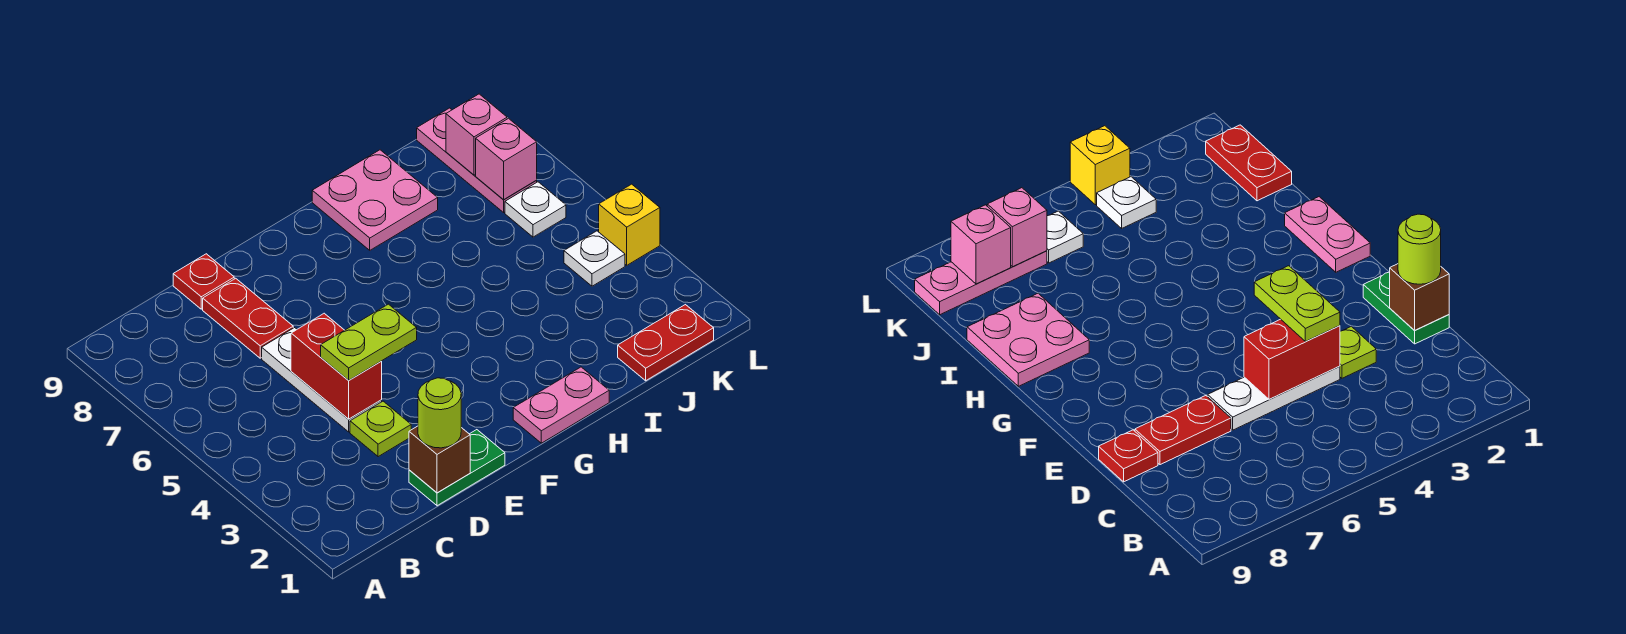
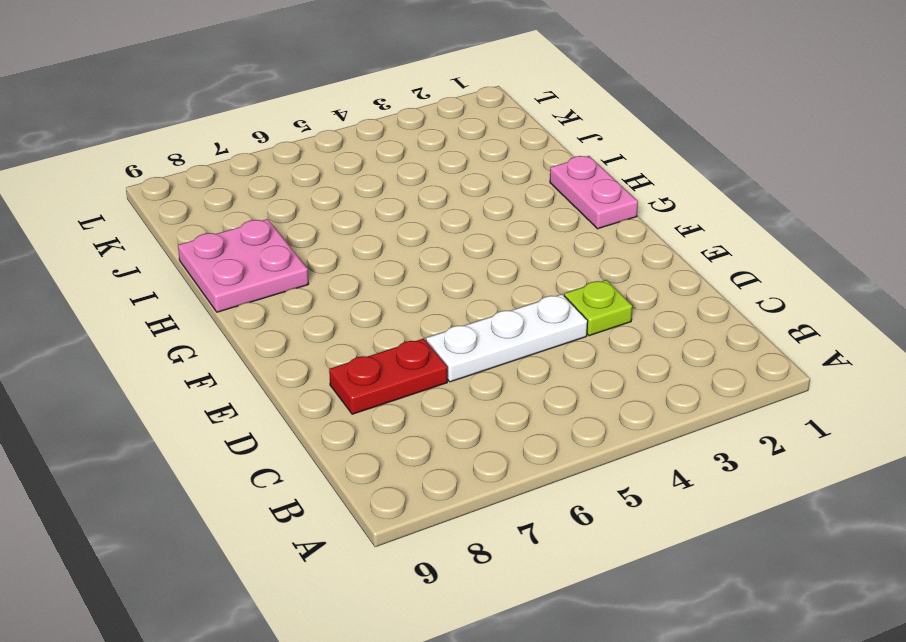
none -> green 1x2 plate [409,430,505,506]
none -> red 1x1 plate [173,254,234,309]
none -> red 1x2 plate [618,305,714,381]

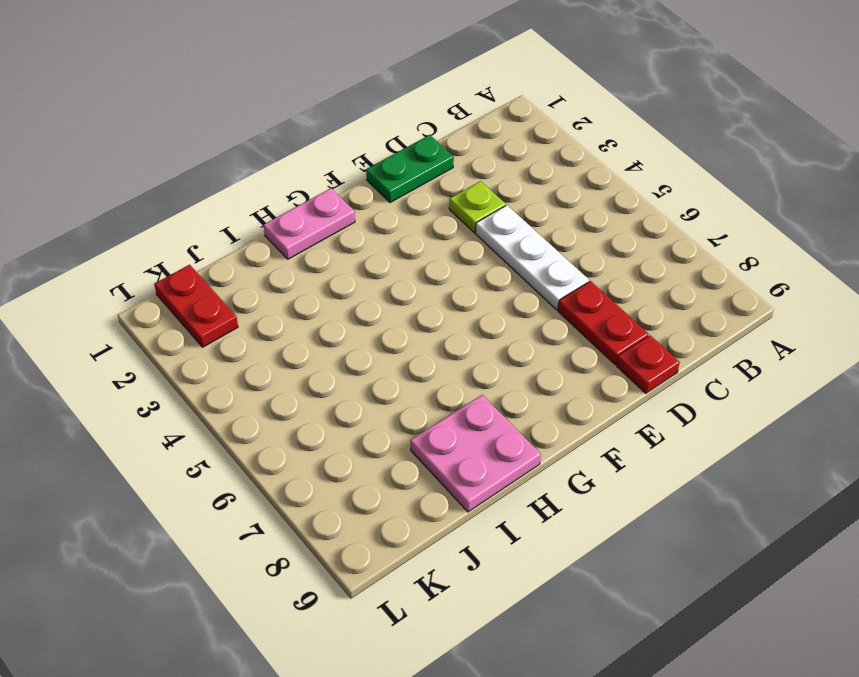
red 1x2 plate [154,265,238,347] -> red 1x2 plate turned to [618,305,714,381]
none -> white 1x1 plate [564,231,625,286]
none -> white 1x1 plate [505,182,566,237]
none -> pink 1x3 plate [417,108,537,212]

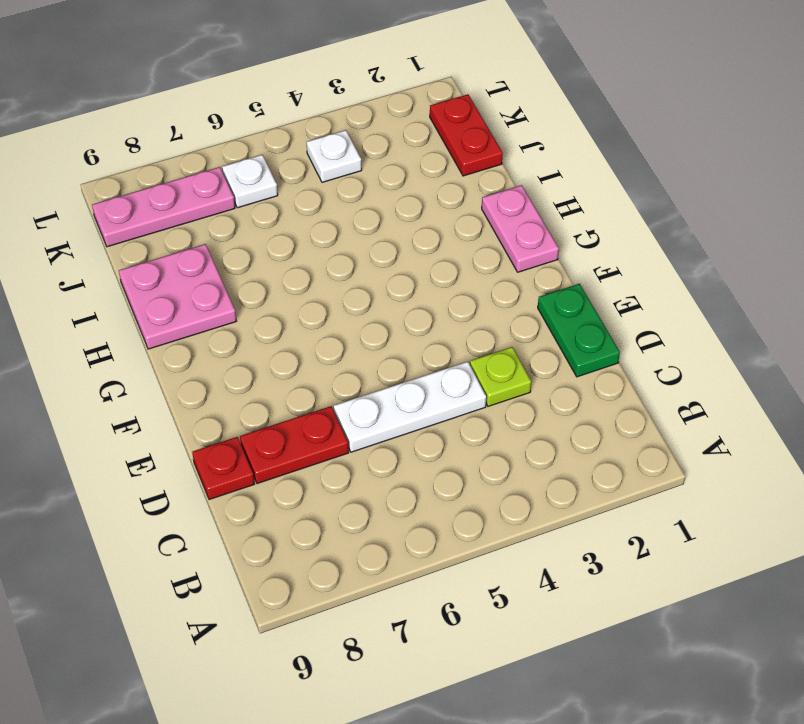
none -> yellow 1x1 brick [599,184,660,265]
none -> brown 1x1 brick [409,426,470,493]
none -> red 1x2 brick [291,313,382,419]

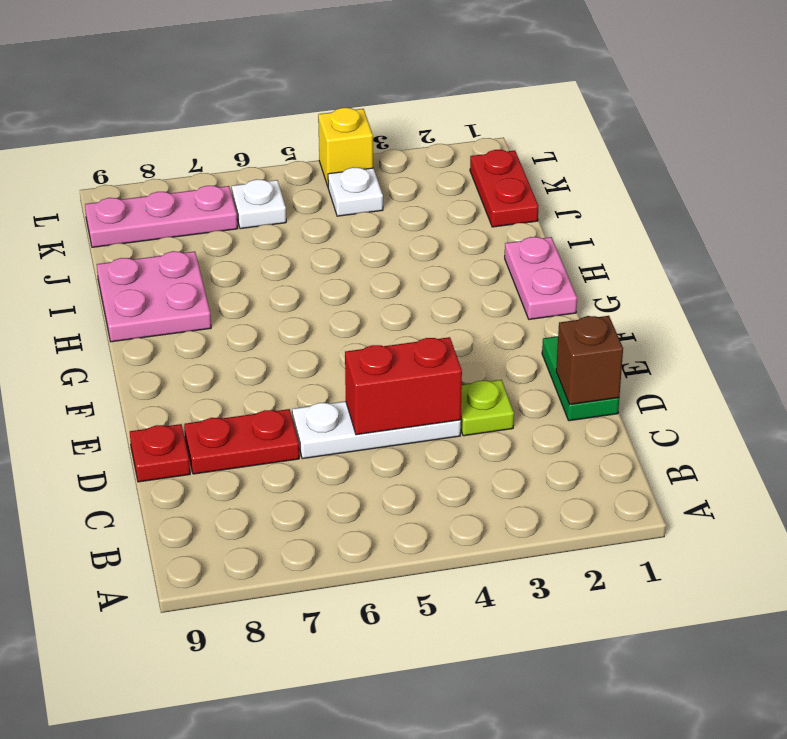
none -> pink 1x1 brick [476,118,537,200]
none -> pink 1x1 brick [446,94,507,175]
none -> lime 1x1 round brick [418,378,461,448]

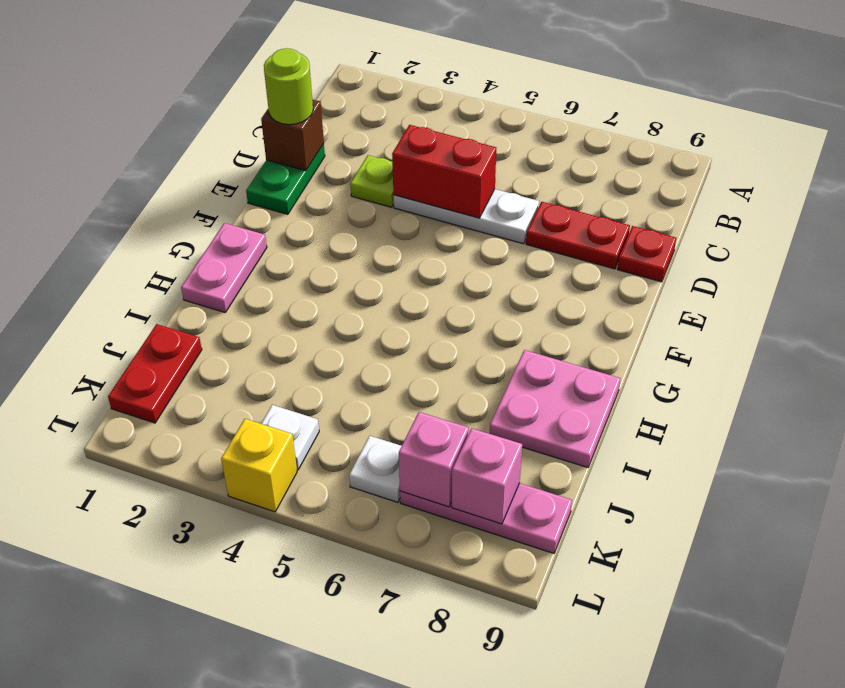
none -> lime 1x2 plate [321,304,417,380]

